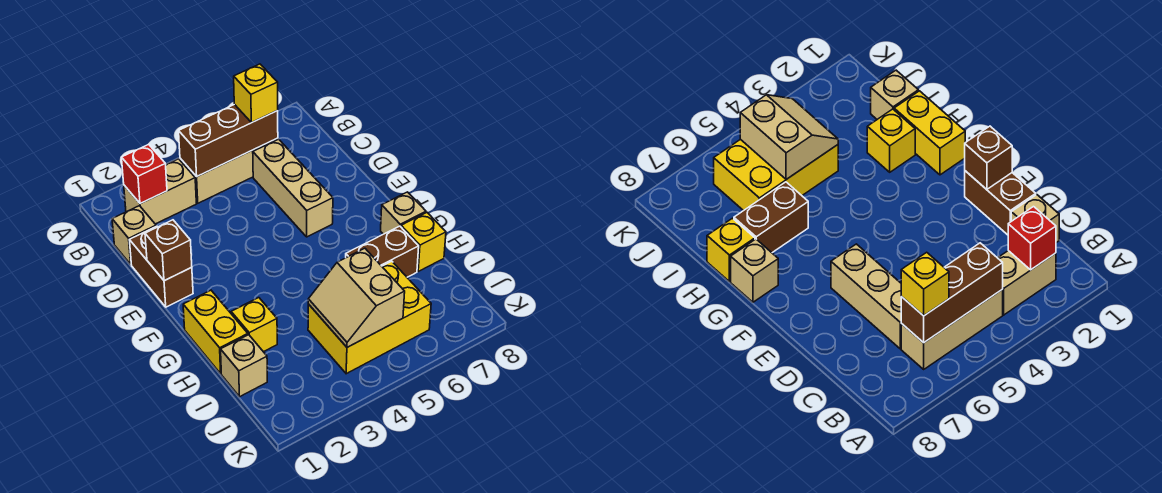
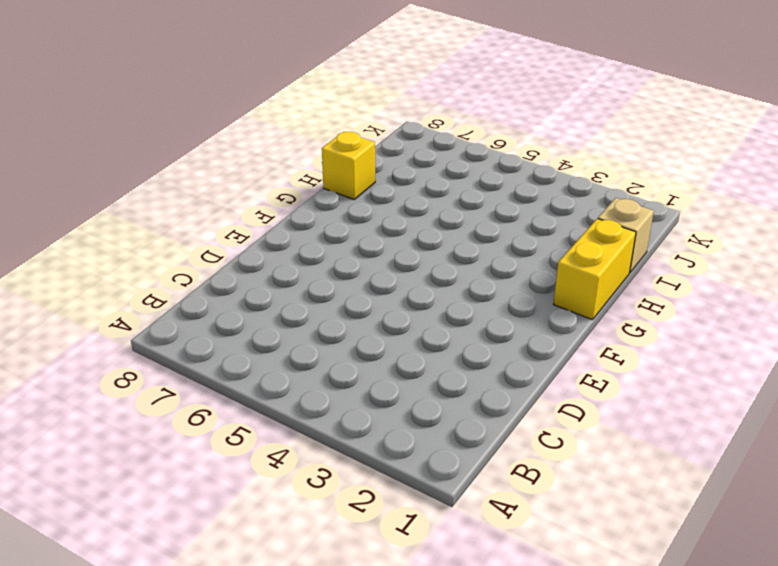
none -> tan 1x2 brick [124,159,196,224]
none -> tan 1x3 brick [180,138,278,203]
none -> tan 1x1 brick [112,206,156,265]

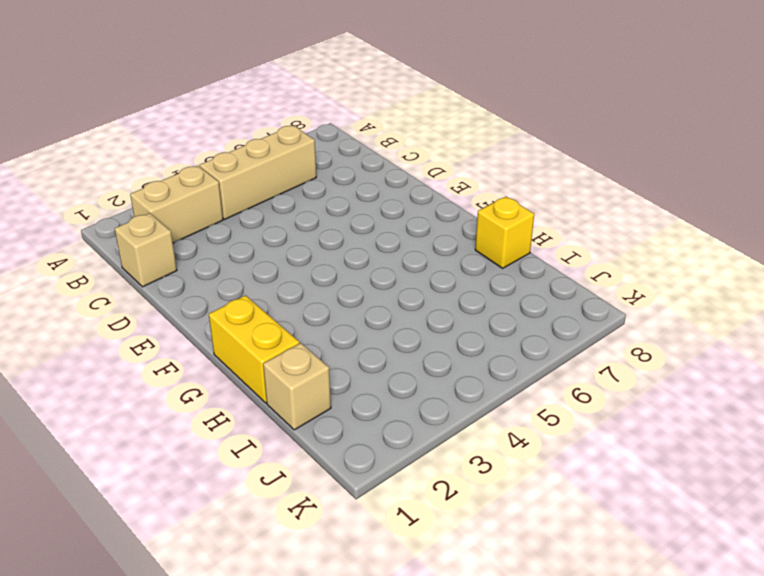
none -> tan 1x3 brick [253,139,333,237]
none -> brown 1x2 brick [130,226,193,307]
none -> tan 1x1 brick [381,192,426,234]

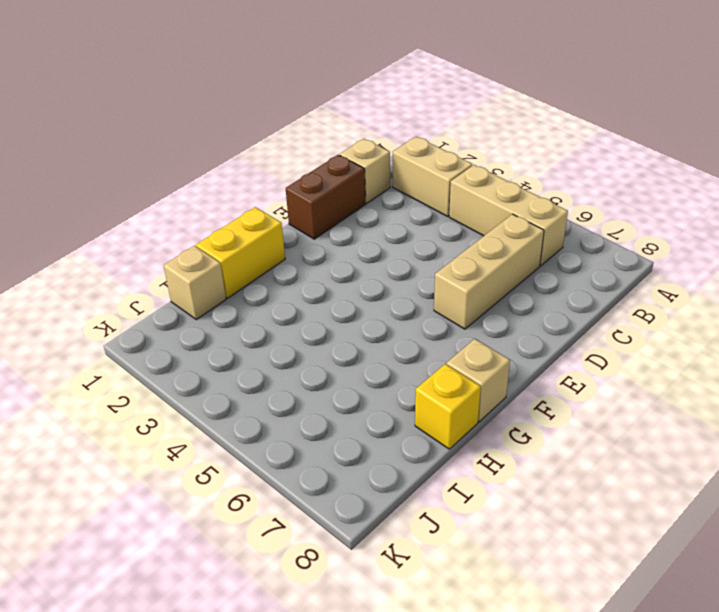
none -> yellow 1x1 brick [231,298,277,352]
none -> brown 1x2 brick [346,226,419,277]
none -> yellow 2x3 brick [308,261,431,374]

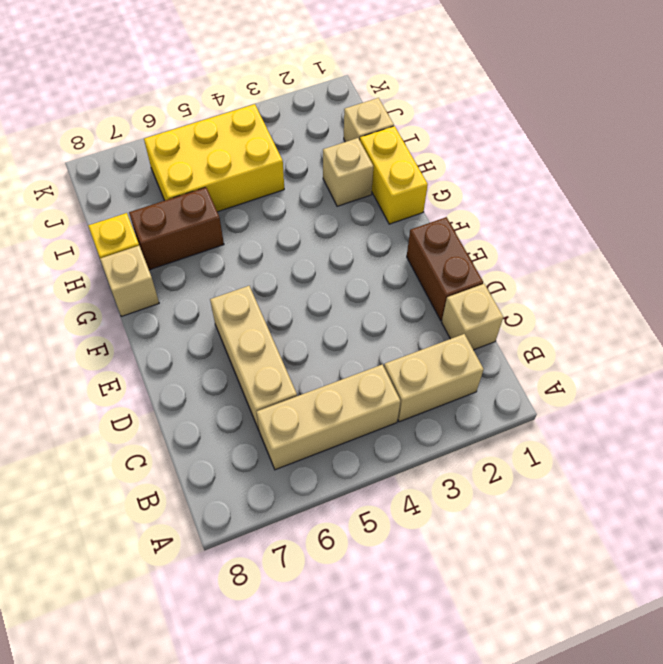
tan 1x1 brick [323,138,373,206] -> yellow 1x1 brick [231,298,277,352]
none -> red 1x1 brick [122,144,167,204]
none -> brown 1x3 brick [179,104,278,177]
none -> brown 1x1 brick [145,220,192,281]

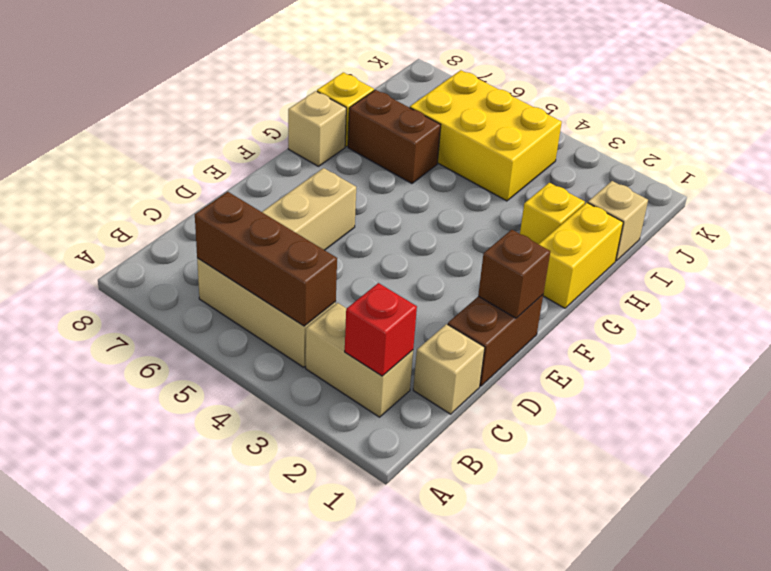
none -> tan 2x2 slope [308,248,405,347]
none -> yellow 1x1 brick [234,64,278,122]

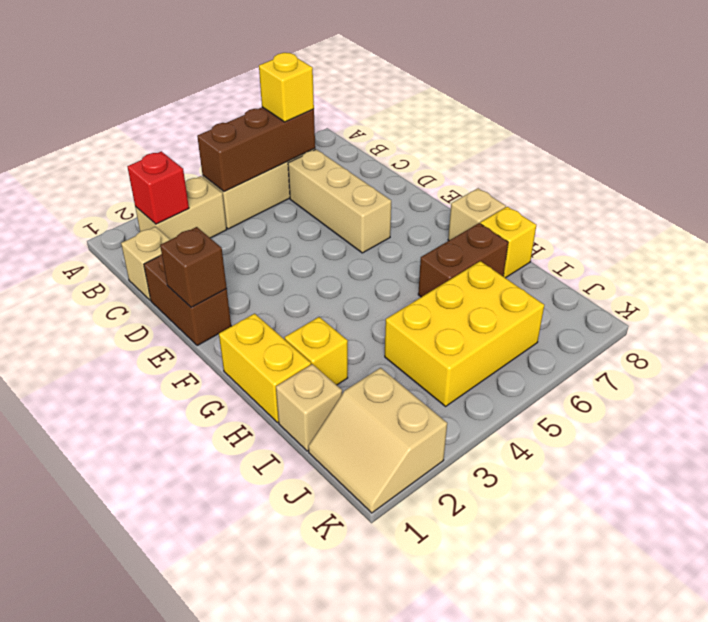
tan 2x2 slope [308,368,447,513] -> tan 2x2 slope moved to [308,248,405,347]

